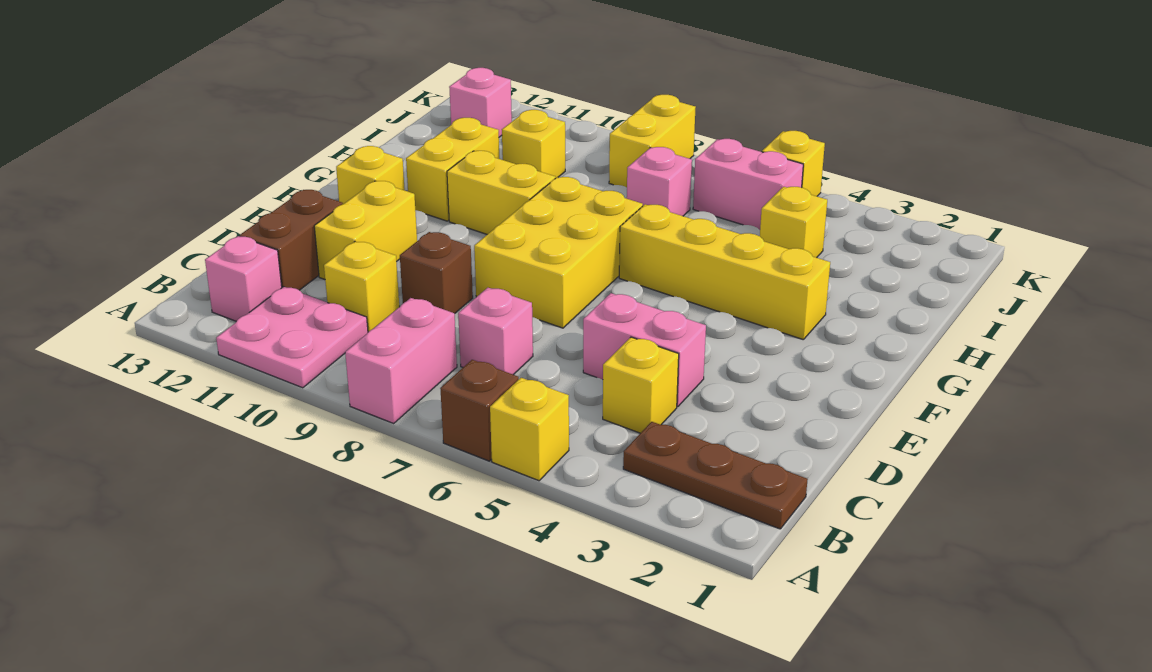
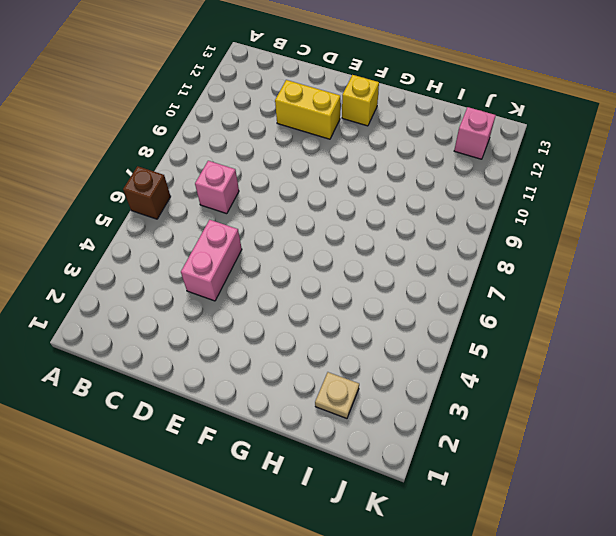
tan 1x1 plate [315,372,359,418] -> none
none -> yellow 1x1 brick [490,378,569,481]
none -> pink 1x2 brick [345,298,457,423]
none -> pink 2x2 plate [216,287,368,388]

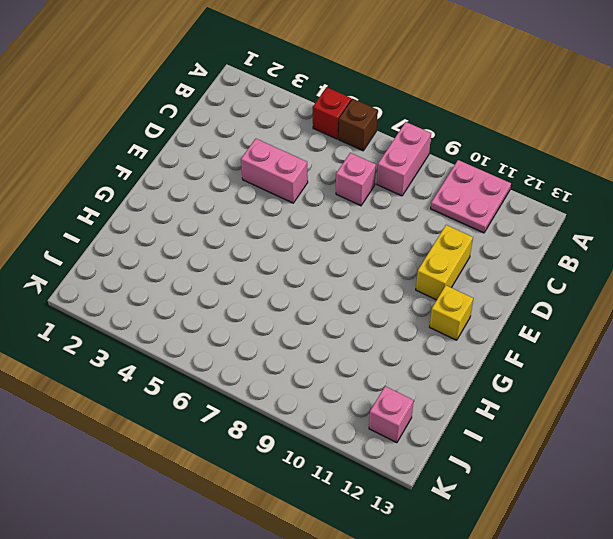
red 1x1 brick [313,87,351,139] -> yellow 1x1 brick [490,378,569,481]
none -> brown 1x3 plate [623,422,808,529]
none -> pink 1x1 brick [205,236,282,321]
none -> yellow 1x1 brick [603,337,679,433]

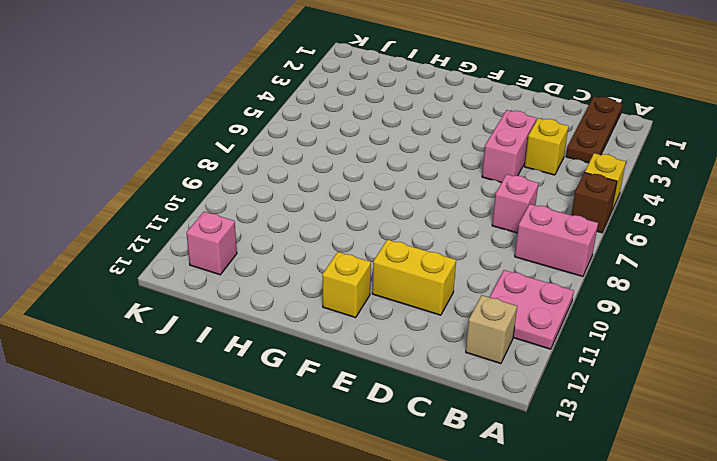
tan 1x1 brick [466,295,517,364] -> pink 1x1 brick [205,236,282,321]
none -> yellow 1x1 brick [324,242,399,332]
none -> brown 1x2 brick [240,190,343,290]
none -> brown 1x1 brick [400,232,473,314]

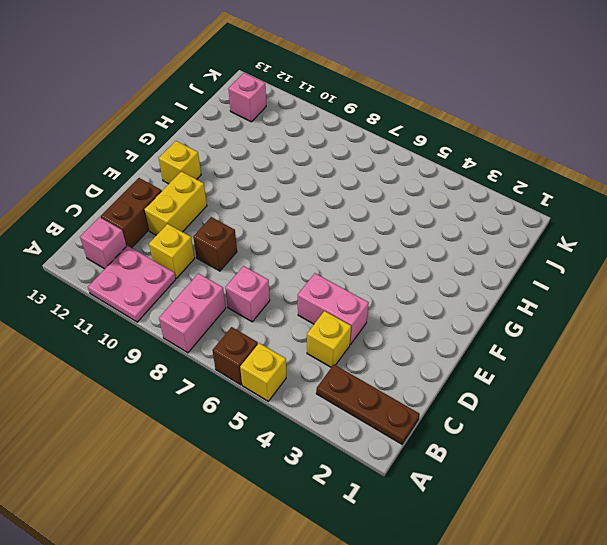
none -> yellow 2x3 brick [474,177,643,328]
none -> yellow 1x4 brick [619,204,830,340]
none -> yellow 1x2 brick [447,151,555,235]

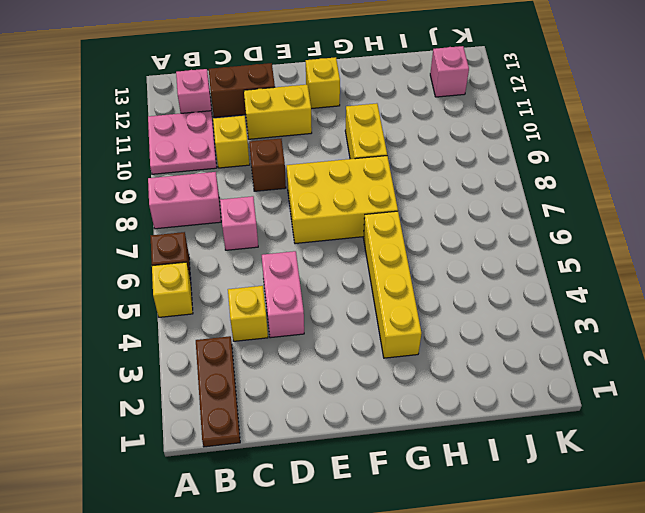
none -> yellow 1x2 brick [406,118,499,221]
none -> yellow 1x1 brick [760,187,827,258]
none -> pink 1x1 brick [627,147,692,216]

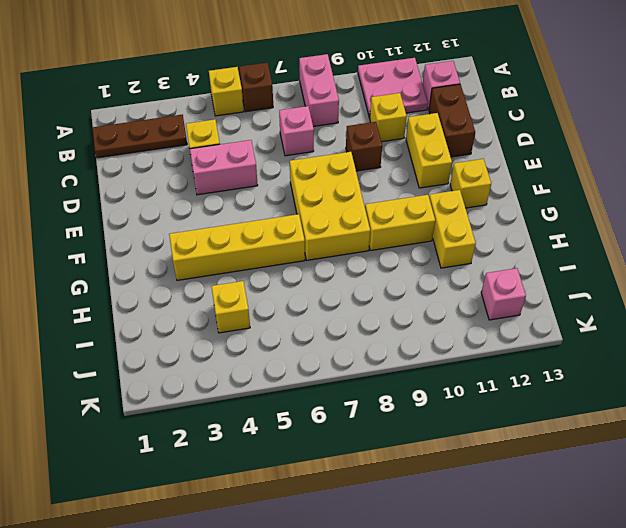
none -> pink 1x1 brick [627,147,692,216]
none -> yellow 1x1 brick [502,110,565,178]
none -> pink 1x2 brick [693,139,803,230]

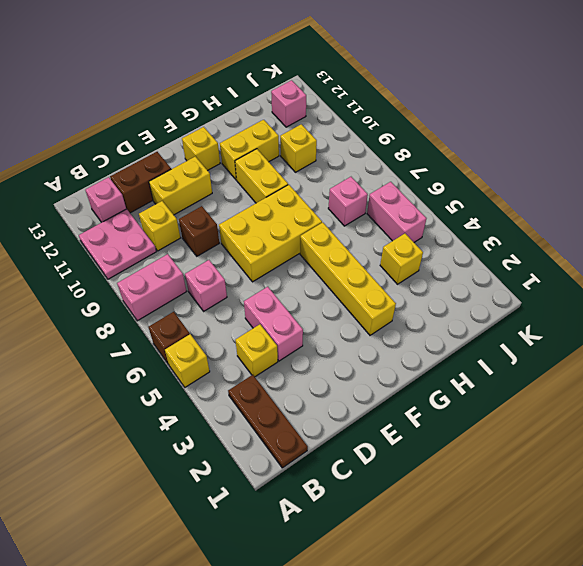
none -> yellow 1x2 brick [609,95,696,187]
none -> yellow 1x1 brick [762,131,825,196]

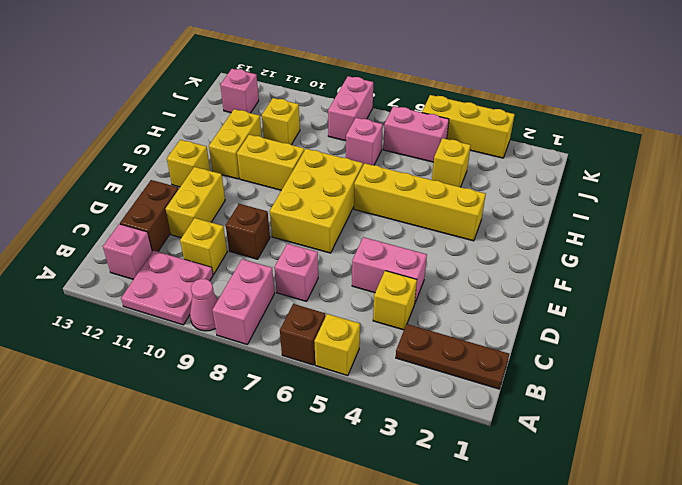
pink 1x1 cone [190,279,218,331] -> none
pink 1x2 brick [328,76,373,141] -> yellow 1x2 brick [609,95,696,187]
yellow 1x3 brick [422,95,515,158] -> yellow 1x1 brick [762,131,825,196]

